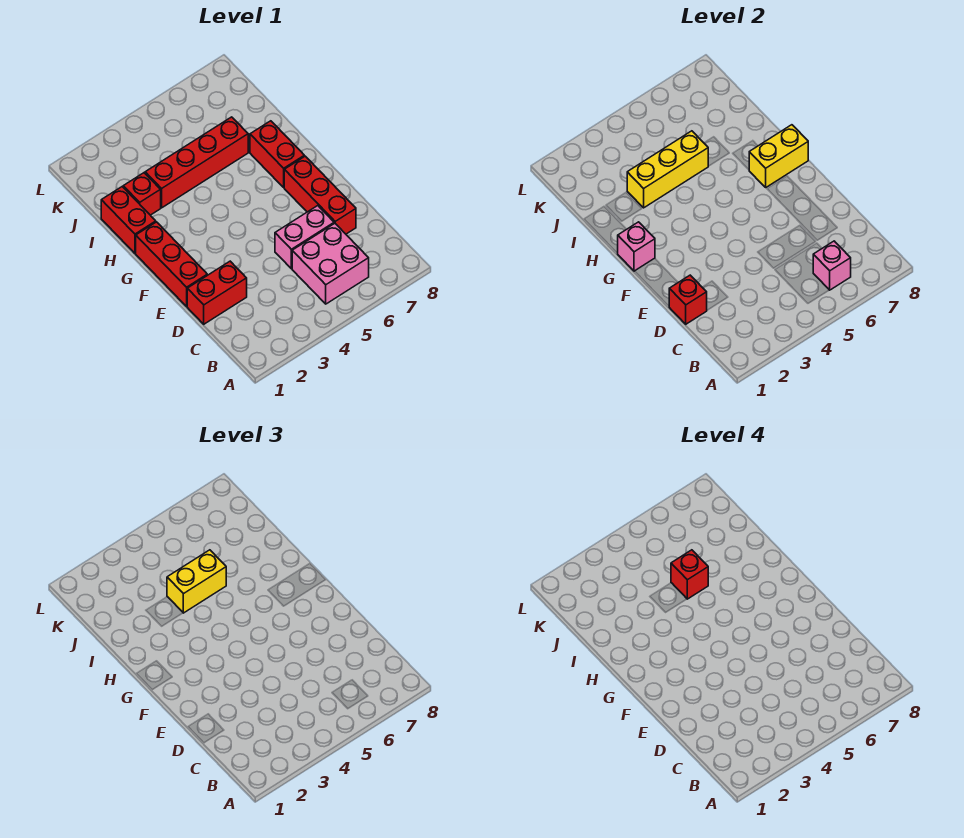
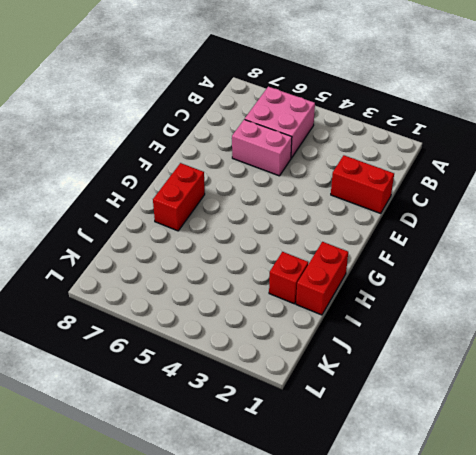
none -> red 1x3 brick [284,156,356,234]
none -> red 1x3 brick [136,222,207,306]
none -> red 1x4 brick [145,117,248,208]

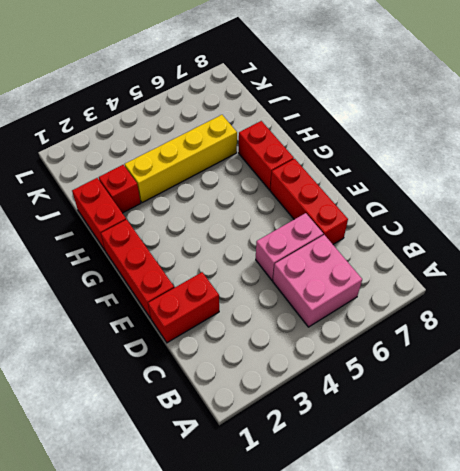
yellow 1x4 brick [125,115,237,203] -> red 1x4 brick [145,117,248,208]
none -> pink 1x1 brick [813,241,851,290]
none -> red 1x1 brick [669,275,707,324]
none -> pink 1x1 brick [618,222,655,271]

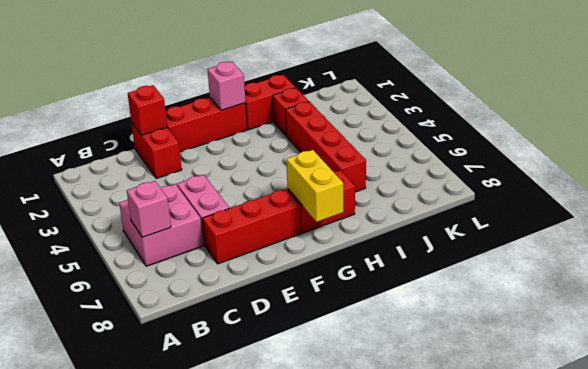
none -> yellow 1x3 brick [627,131,708,208]
none -> yellow 1x2 brick [167,550,226,613]
none -> red 1x1 brick [671,550,708,599]

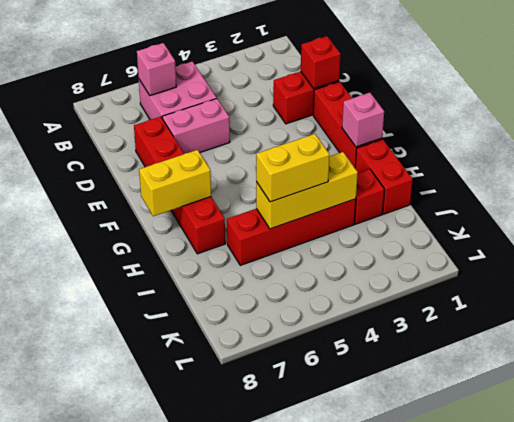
none -> red 1x1 brick [671,550,708,599]

